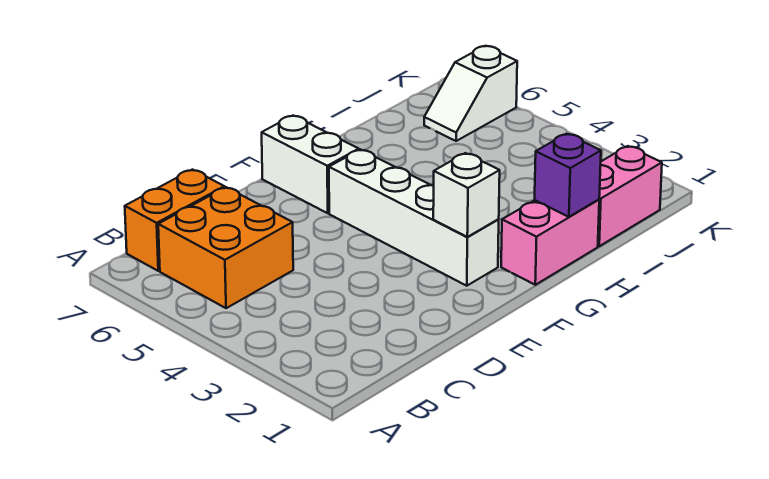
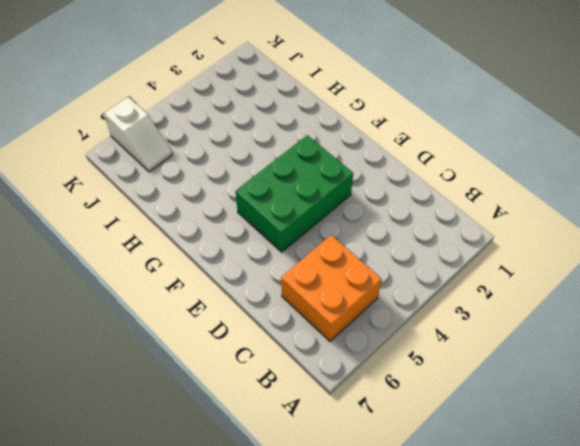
green 2x3 brick [236,135,353,252] -> white 1x4 brick [329,149,499,286]
none -> orange 1x2 brick [125,170,224,271]
none -> white 1x2 brick [262,116,359,213]

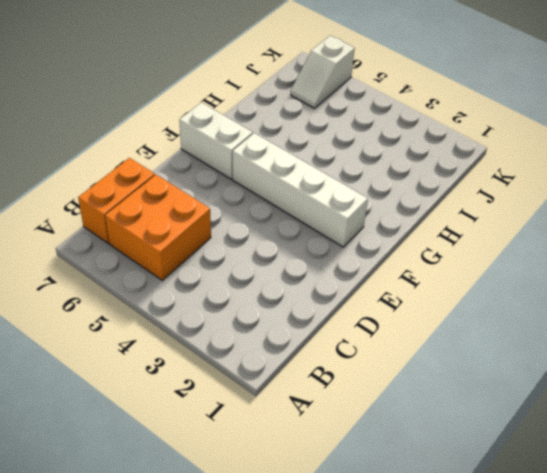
none -> pink 1x2 brick [501,200,599,285]
none -> pink 1x2 brick [598,146,662,246]

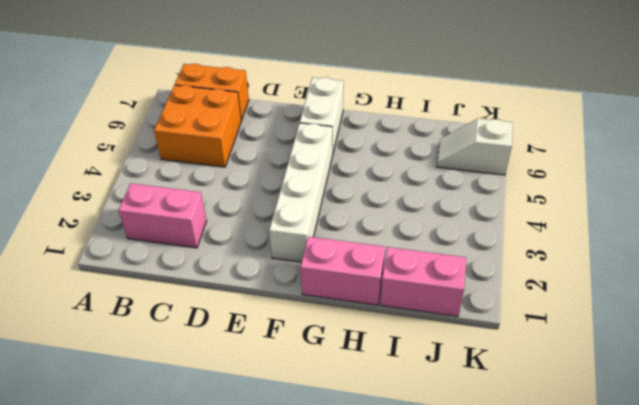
pink 1x2 brick [119,183,207,248] -> none
none -> white 1x1 brick [433,153,500,237]
none -> purple 1x1 brick [535,134,601,217]

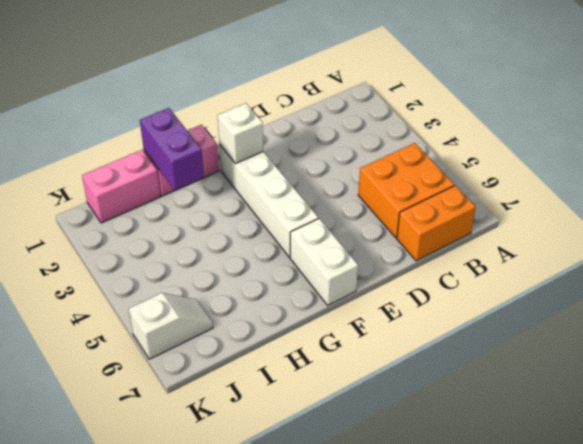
purple 1x2 brick [140,108,204,190] -> purple 1x1 brick [535,134,601,217]

